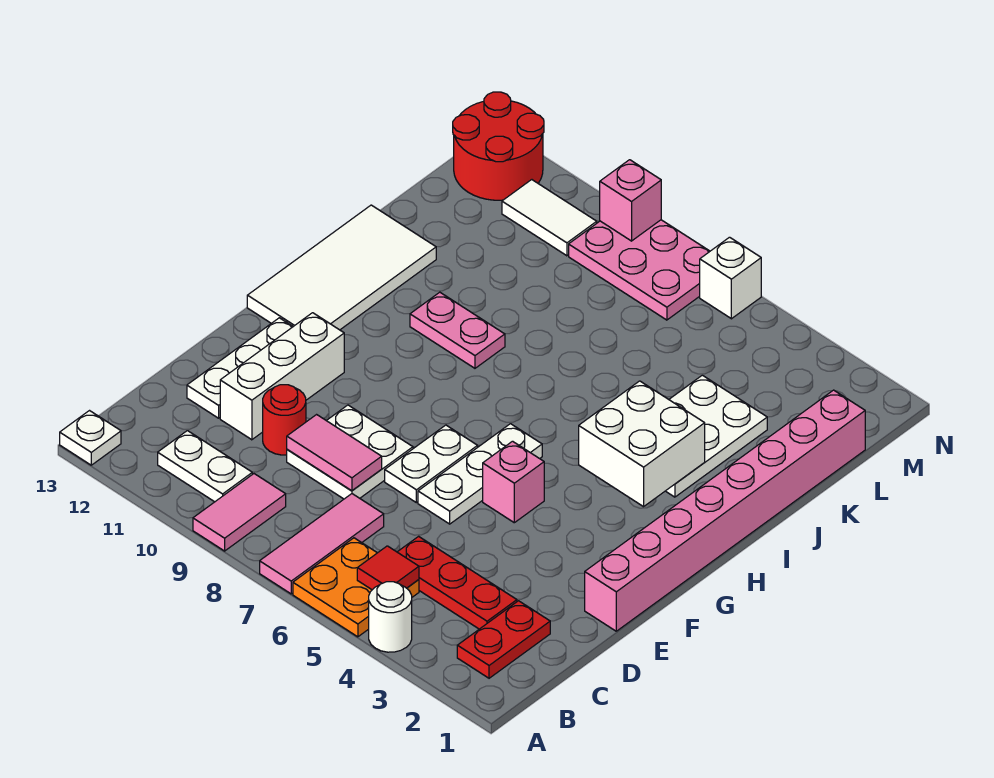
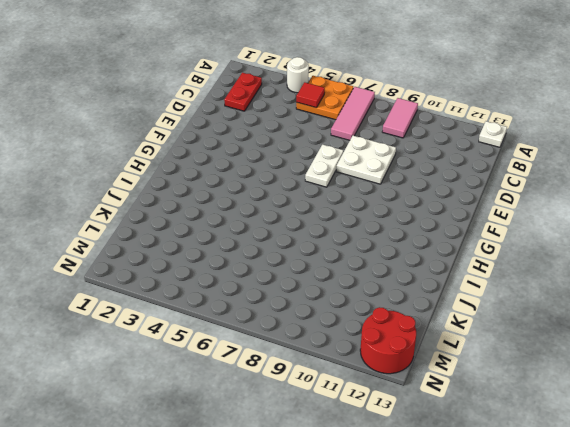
none -> white 1x2 plate [158,431,252,502]
none -> red 1x3 plate [398,536,517,629]
none -> red 1x1 round brick [263,385,306,455]

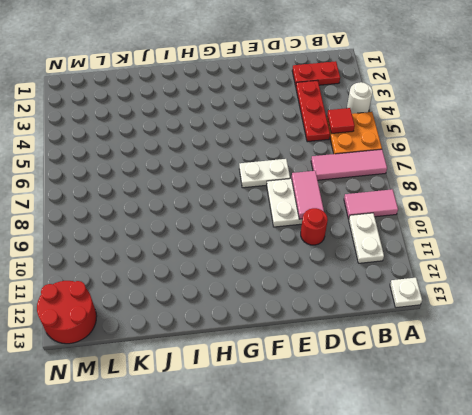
none -> white 1x3 brick [220,313,344,440]
none -> white 1x3 plate [187,318,293,418]
none -> pink 1x8 brick [585,390,865,631]

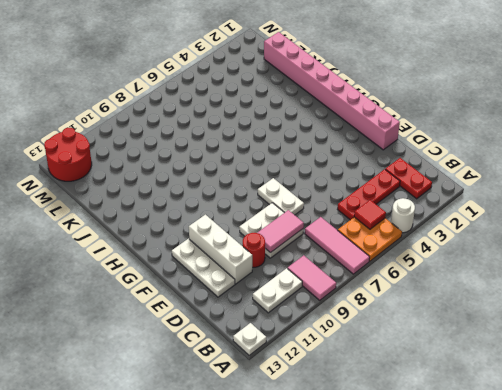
none -> white 1x3 plate [418,424,542,524]
none -> pink 1x1 brick [483,441,544,523]
none -> white 2x4 tile [247,205,436,330]

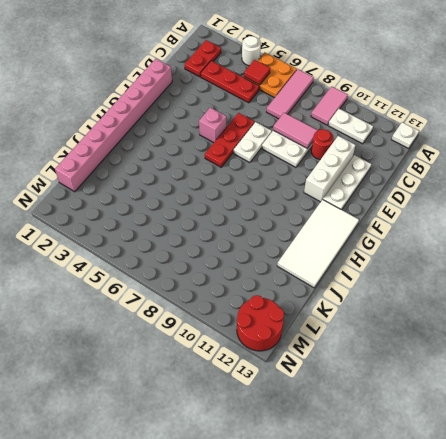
red 1x3 plate [205,113,255,167] -> white 1x3 plate [418,424,542,524]
none -> white 2x3 plate [666,375,767,497]
none -> pink 1x2 plate [410,292,505,368]
none -> pink 2x3 plate [569,220,710,320]

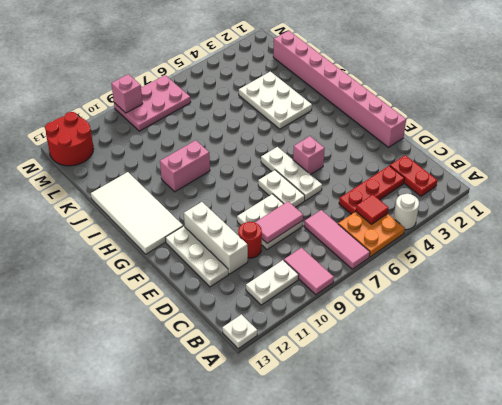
pink 1x2 brick [160,140,210,192] -> pink 1x2 plate [410,292,505,368]
none -> white 1x2 tile [502,180,597,256]
none -> white 1x1 brick [700,237,761,319]
none -> white 2x2 brick [579,381,705,507]

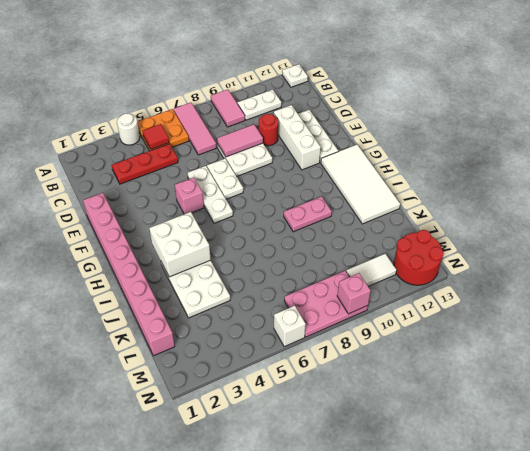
none -> red 1x2 plate [457,601,550,678]

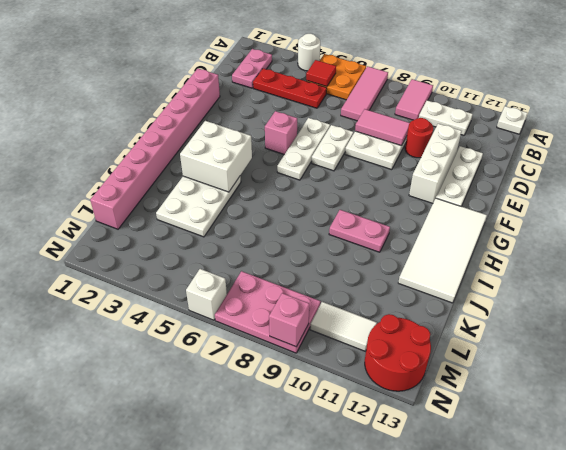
pink 1x2 plate [232,49,272,88] -> red 1x2 plate [457,601,550,678]

